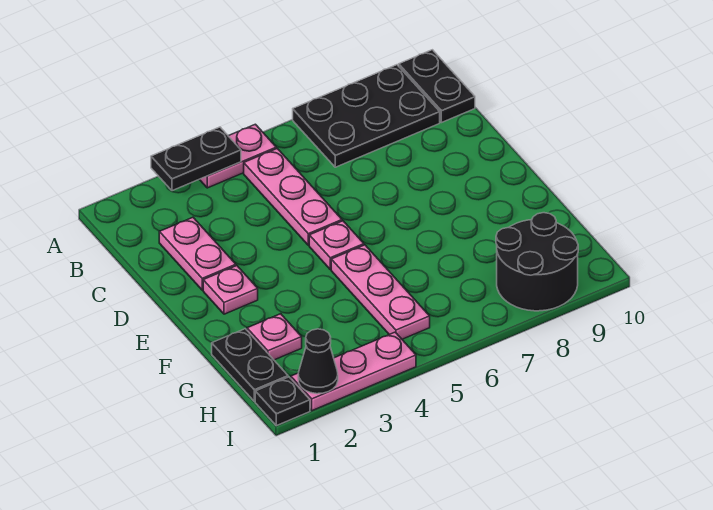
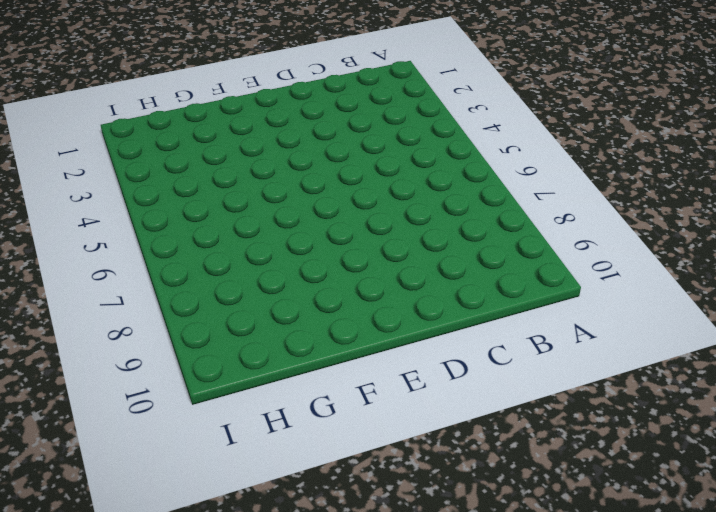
none -> pink 1x2 plate [199,124,276,188]
none -> black 2x3 plate [293,65,440,167]
none -> black 1x2 plate [399,50,475,123]

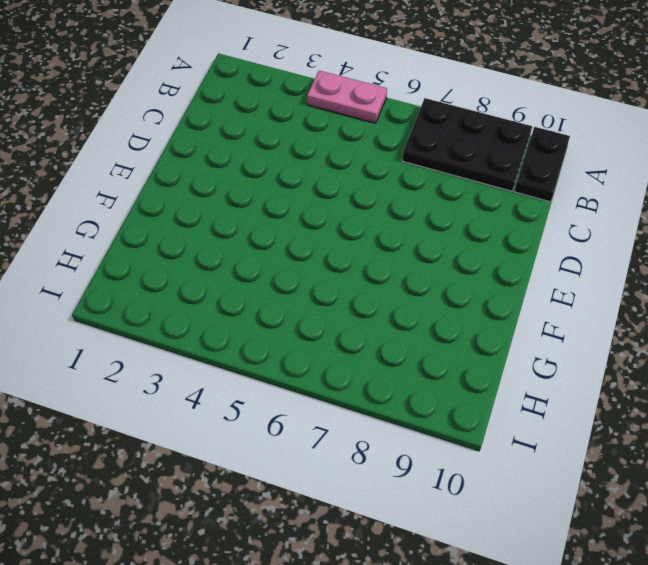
none -> pink 1x3 plate [244,149,342,245]
none -> pink 1x2 plate [159,217,236,290]
none -> pink 1x1 plate [203,266,258,314]

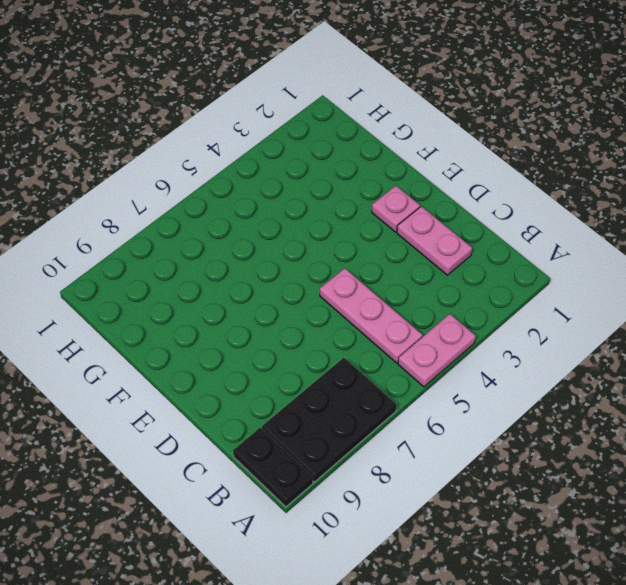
none -> pink 1x1 plate [309,221,364,269]
none -> pink 1x3 plate [331,245,430,339]
none -> black 1x2 plate [212,329,288,402]

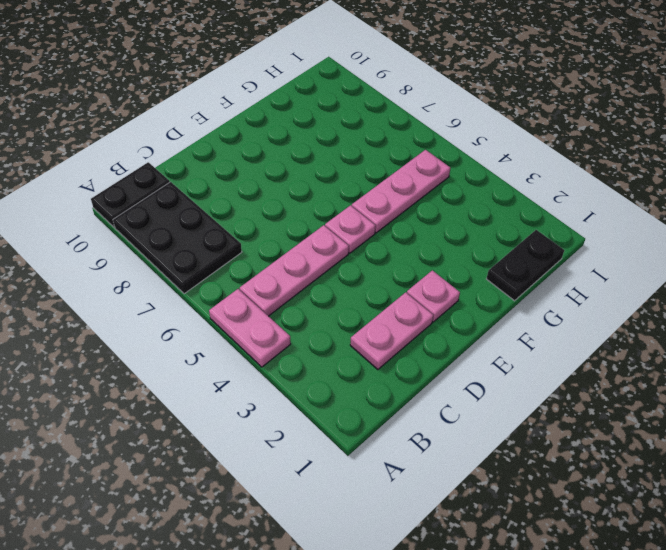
none -> pink 1x1 plate [247,314,302,360]
none -> black 2x2 round brick [496,213,578,311]
none -> black 1x1 plate [255,377,310,426]

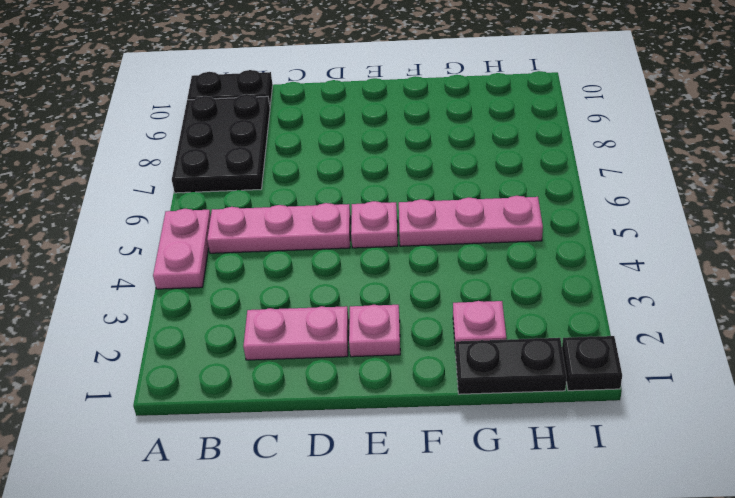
none -> black 2x2 round brick [496,213,578,311]
none -> pink 1x3 plate [291,332,416,411]
none -> black 1x2 plate [151,127,241,191]

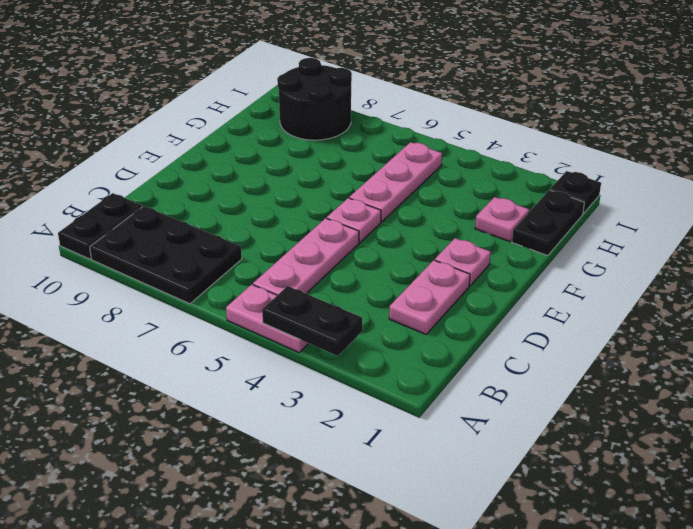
none -> pink 1x3 plate [291,332,416,411]
none -> black 1x1 cone [298,329,338,394]

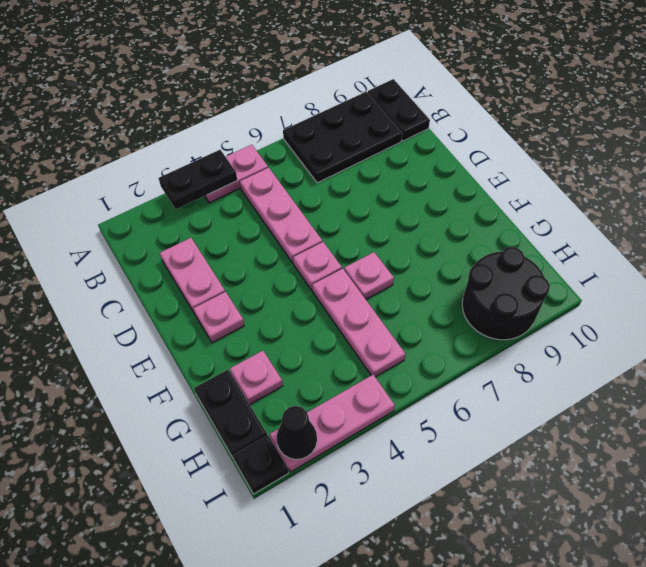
pink 1x1 plate [344,252,394,299] -> none

